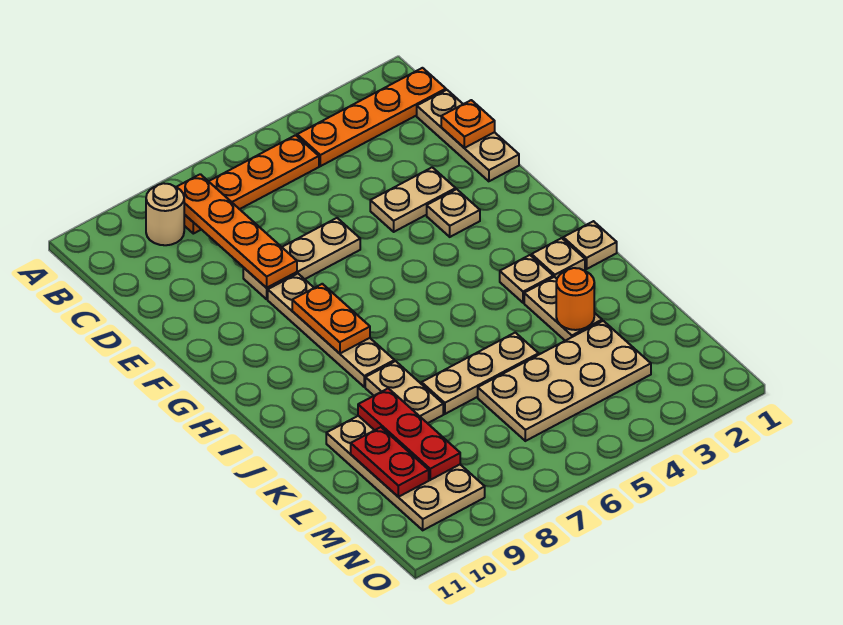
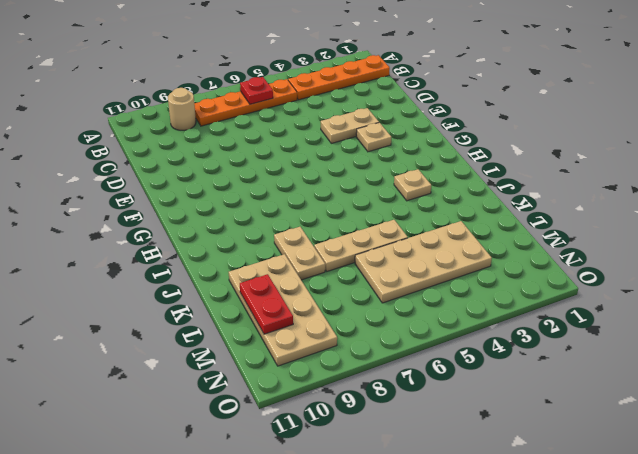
red 1x1 plate [240,77,273,104] -> none
none -> tan 1x3 plate [417,90,519,181]
none -> tan 1x3 plate [243,218,360,299]
none -> tan 1x4 plate [268,274,394,387]

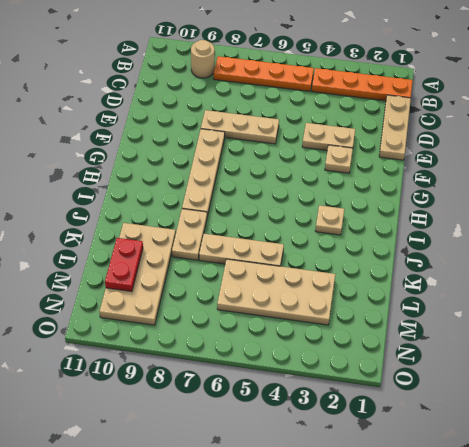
none -> tan 1x1 plate [563,221,617,269]
none -> tan 1x1 plate [532,238,585,279]
none -> tan 1x2 plate [524,277,602,341]

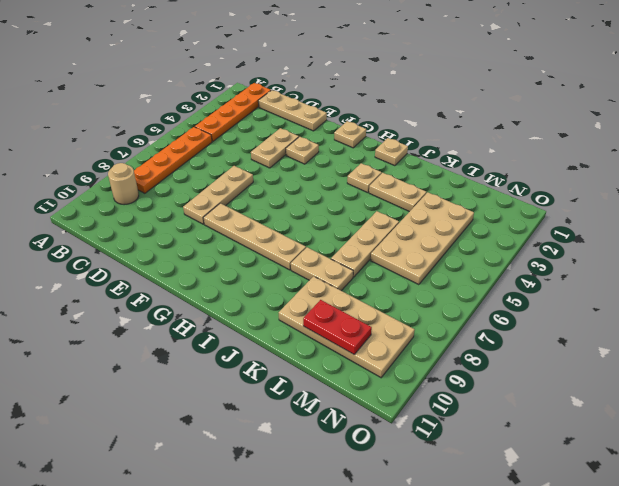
tan 1x1 plate [334,121,366,148] -> tan 1x1 plate moved to [532,238,585,279]
none -> orange 1x4 plate [177,174,297,288]
none -> orange 1x1 plate [441,100,495,148]
none -> orange 1x2 plate [292,284,370,353]

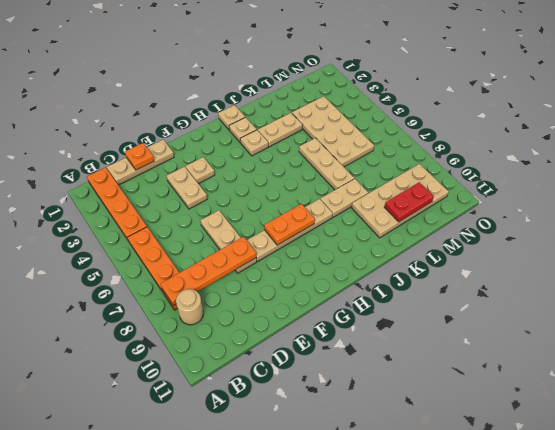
none -> orange 1x1 round brick [556,268,594,330]
none -> red 1x3 plate [358,388,460,480]

